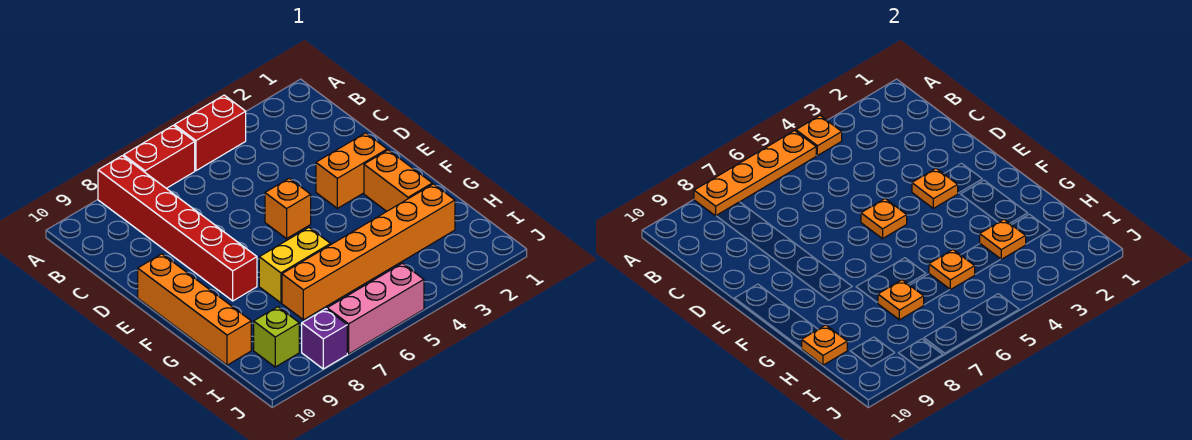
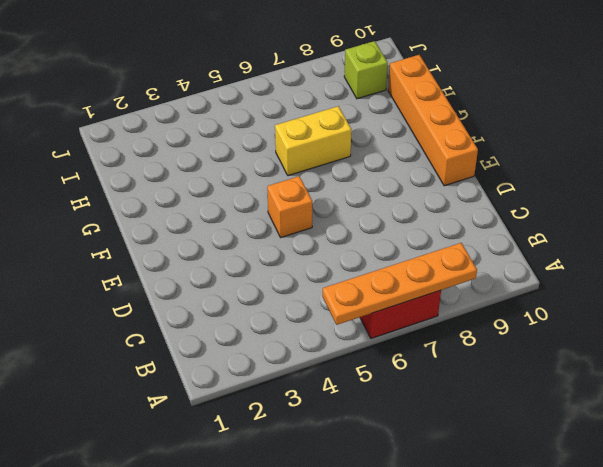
none -> red 1x2 brick [174,95,246,171]
none -> red 1x6 brick [98,156,257,301]
none -> orange 1x2 brick [316,133,387,208]

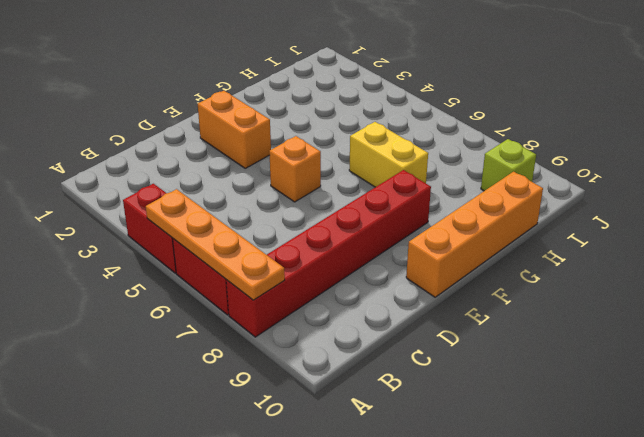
none -> orange 1x2 brick [364,150,432,211]
none -> orange 1x6 brick [282,184,455,320]
none -> pink 1x3 brick [327,263,424,354]

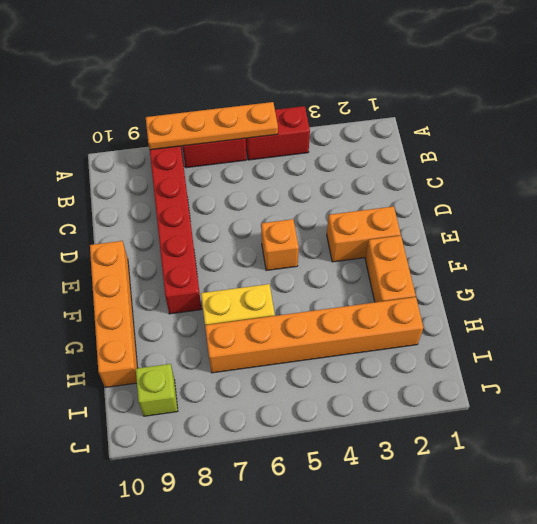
none -> pink 1x3 brick [327,263,424,354]
none -> purple 1x1 brick [302,309,347,369]
none -> orange 1x1 plate [796,116,842,156]

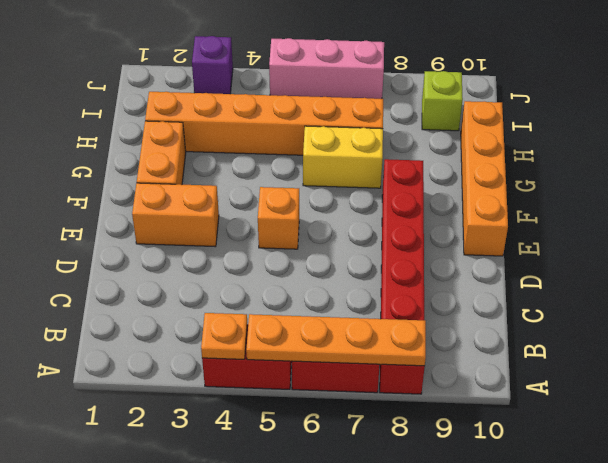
purple 1x1 brick [192,36,233,94] -> purple 1x1 brick moved to [302,309,347,369]
none -> orange 1x1 plate [912,169,958,208]
none -> orange 1x1 plate [861,199,907,239]
none -> orange 1x1 plate [980,220,1026,259]

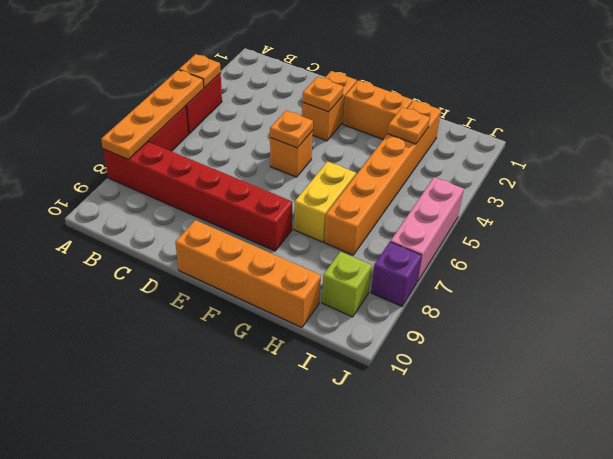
none -> orange 1x1 plate [929,250,975,290]
none -> orange 1x1 plate [878,280,924,320]
none -> orange 1x1 plate [801,325,847,365]

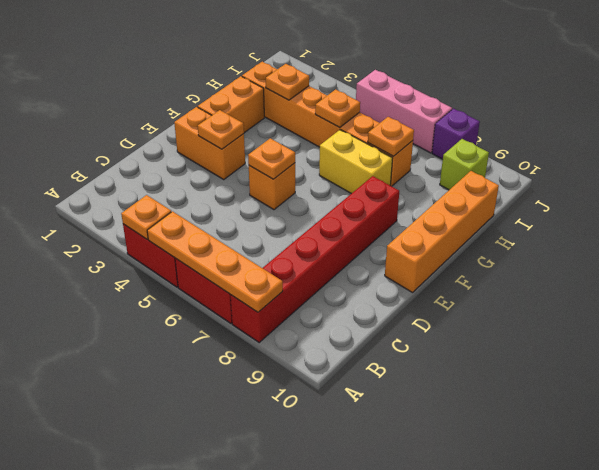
none -> orange 1x1 plate [801,325,847,365]

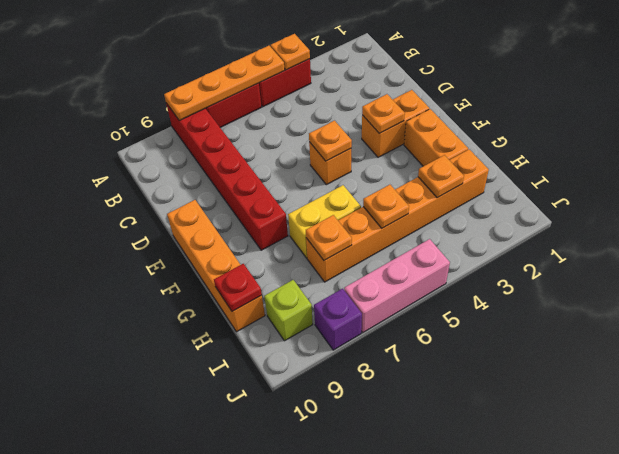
red 1x1 plate [214,264,262,311] -> orange 1x1 plate [801,325,847,365]

